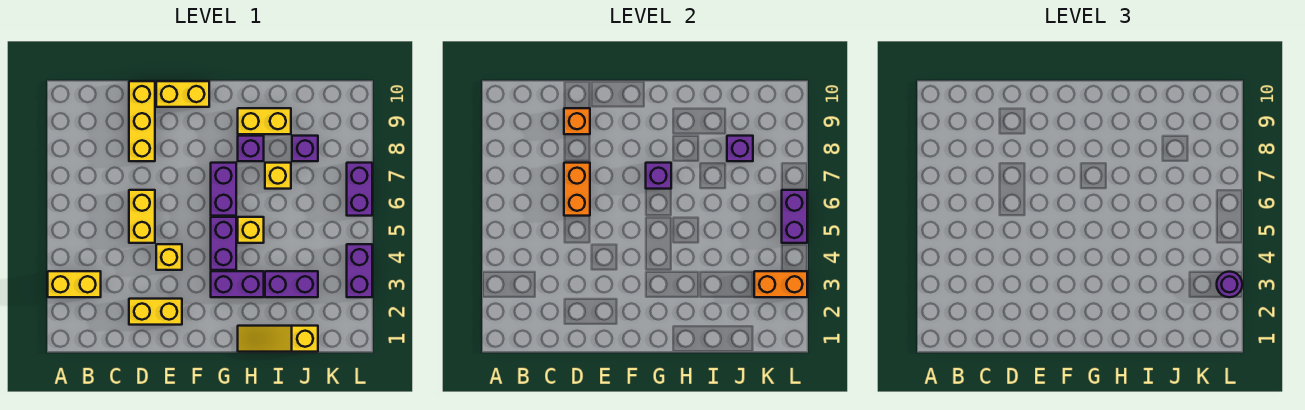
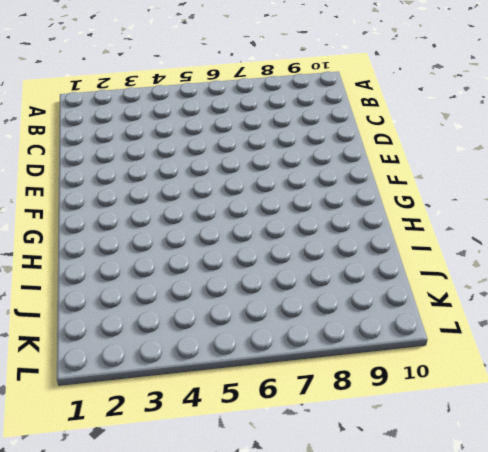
none -> yellow 1x2 brick [48,271,101,297]
none -> yellow 1x2 brick [129,299,182,325]
none -> yellow 1x2 brick [129,190,155,243]

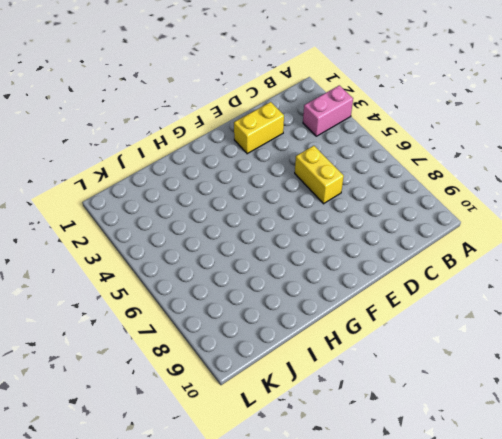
pink 1x2 brick [303,85,353,136] -> yellow 1x2 brick [48,271,101,297]
none -> yellow 1x3 brick [129,81,155,161]
none -> yellow 1x1 brick [156,244,182,270]
none -> yellow 1x2 brick [156,81,209,107]

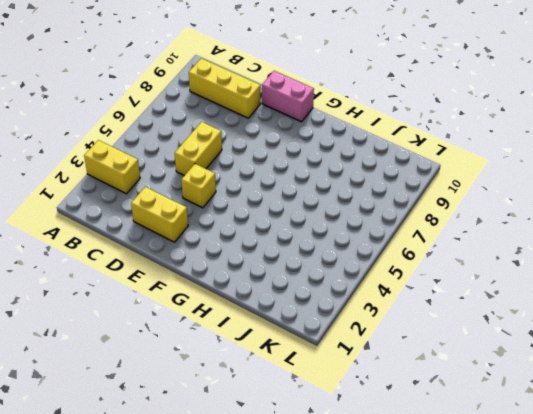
yellow 1x3 brick [189,58,260,118] -> yellow 1x3 brick turned to [129,81,155,161]
pink 1x2 brick [262,71,314,122] -> yellow 1x2 brick [156,81,209,107]
none -> purple 1x2 brick [211,271,264,297]
none -> purple 1x2 brick [211,217,236,270]
none -> purple 1x2 brick [211,163,236,216]

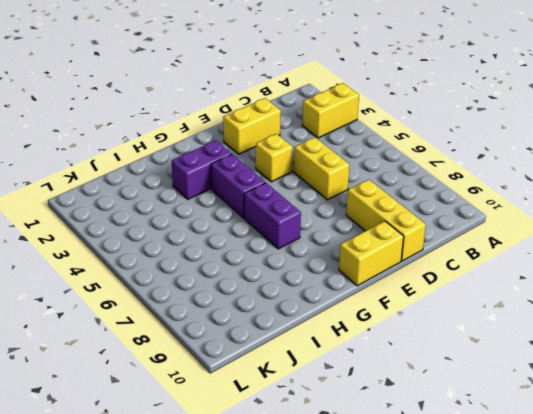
none -> yellow 1x3 slope [238,326,318,352]
none -> yellow 1x1 brick [238,217,264,243]
none -> purple 1x1 brick [238,136,264,161]

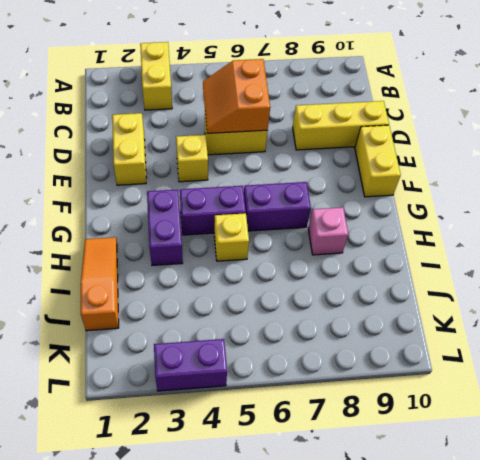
orange 2x2 slope [203,59,270,133] -> orange 1x2 brick [564,163,590,216]
orange 1x3 slope [81,237,119,331] -> yellow 1x3 slope [238,326,318,352]
pink 1x1 brick [308,207,348,255] -> purple 1x1 brick [238,136,264,161]
none -> yellow 1x2 brick [238,108,291,134]
none -> purple 1x2 brick [265,271,318,297]
none -> yellow 1x1 brick [265,163,291,189]

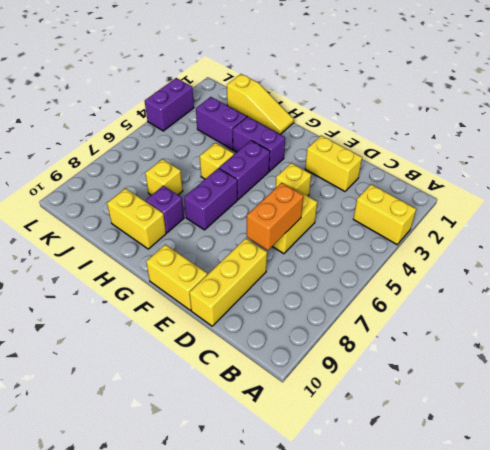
none -> purple 1x1 brick [292,136,318,161]
none -> purple 1x2 brick [347,163,372,216]
none -> orange 1x1 brick [564,108,590,134]

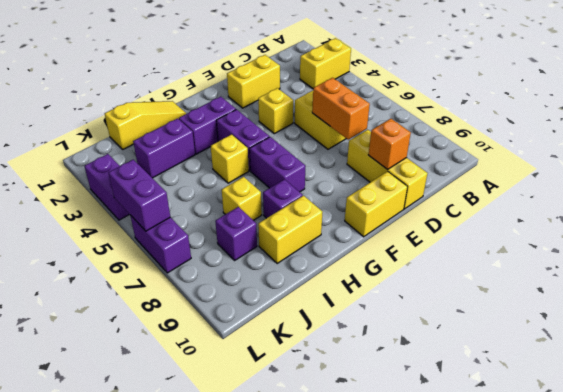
none -> purple 1x1 brick [646,163,671,189]
none -> purple 1x1 brick [727,136,753,161]
none -> orange 1x2 brick [754,271,807,297]

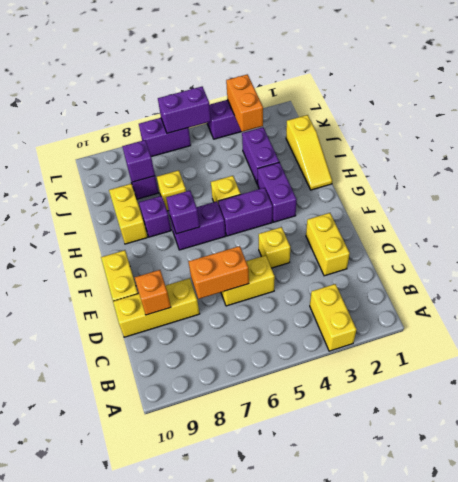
none -> purple 1x1 round brick [1217,272,1242,297]

